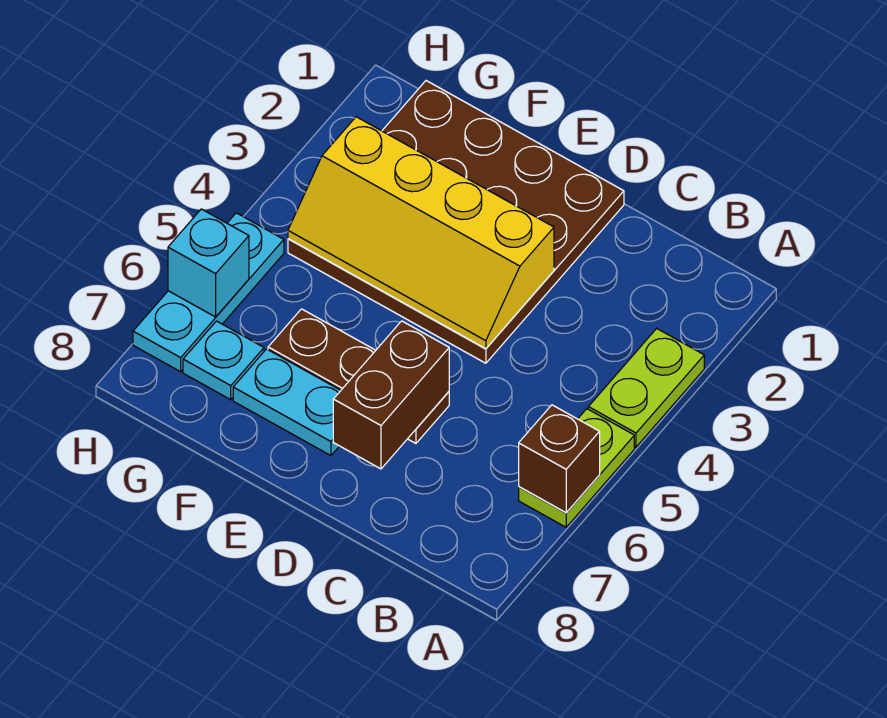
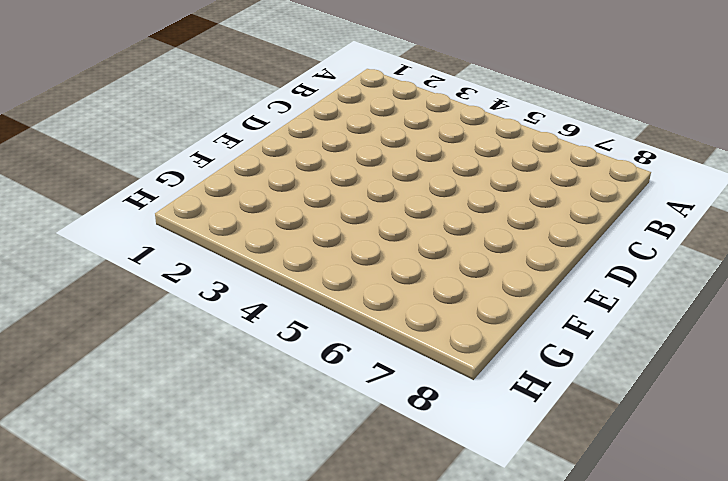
none -> lime 1x2 plate [588,328,704,447]
none -> lime 1x2 plate [519,409,634,527]

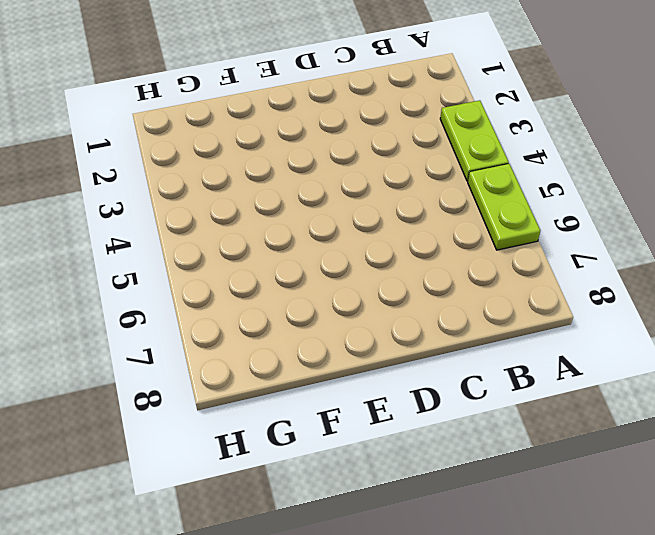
none -> brown 4x4 plate [288,81,624,363]
none -> brown 1x3 plate [268,309,449,443]

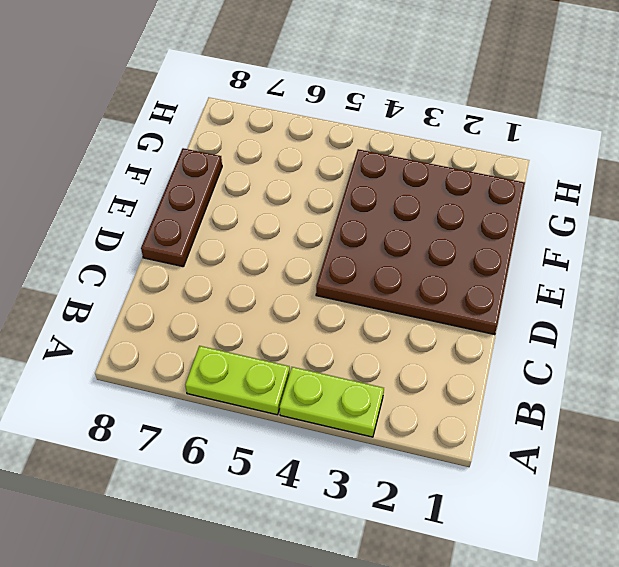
brown 1x3 plate [141,148,222,267] -> brown 1x3 plate moved to [268,309,449,443]
none -> cyan 1x2 plate [233,349,341,456]
none -> cyan 1x1 plate [183,321,264,400]

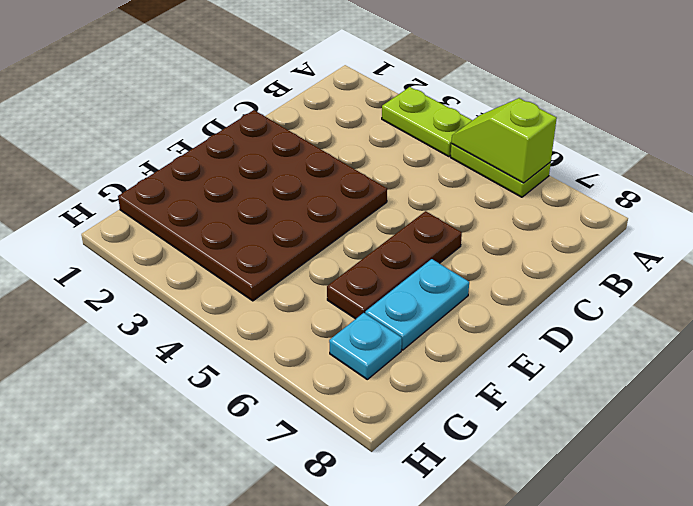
lime 1x2 slope [451,98,557,183] -> brown 1x1 brick [519,405,600,513]
none -> cyan 1x3 plate [133,213,284,372]
none -> yellow 2x4 slope [288,117,554,349]

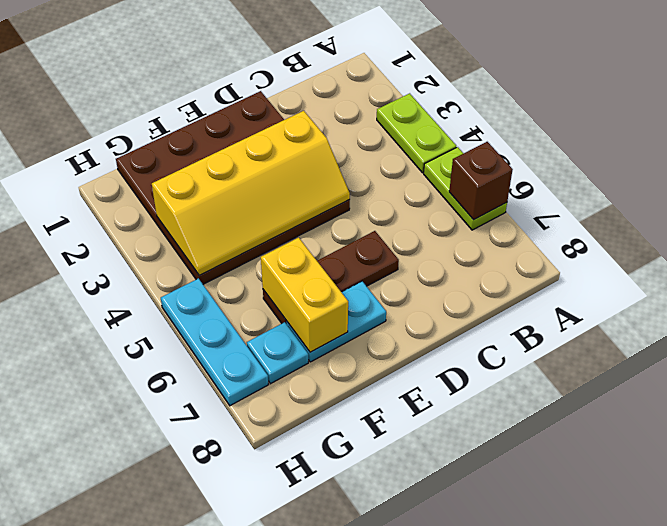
yellow 1x2 brick [261,238,348,352] -> none
none -> brown 1x2 brick [333,321,449,469]
none -> cyan 1x1 brick [168,209,249,317]

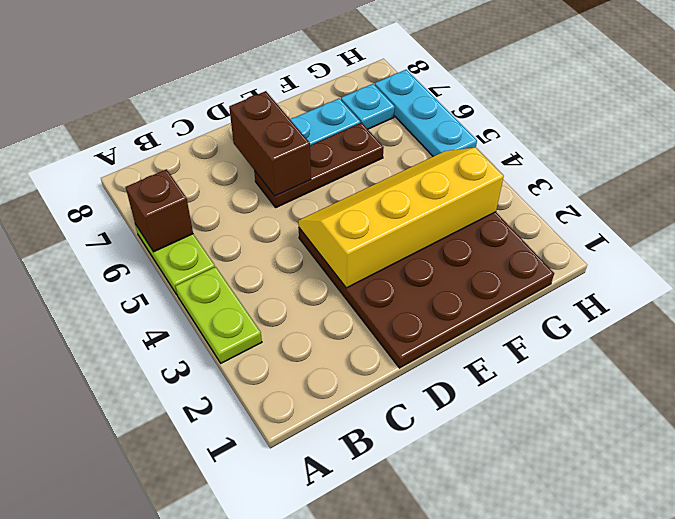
none -> cyan 1x1 brick [168,209,249,317]

